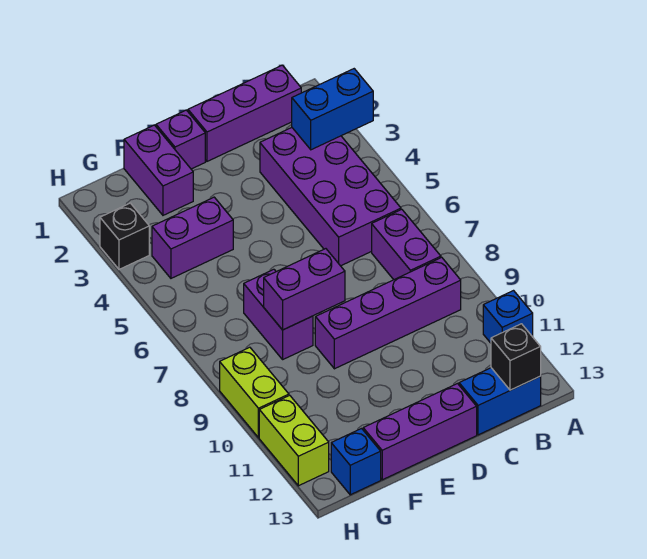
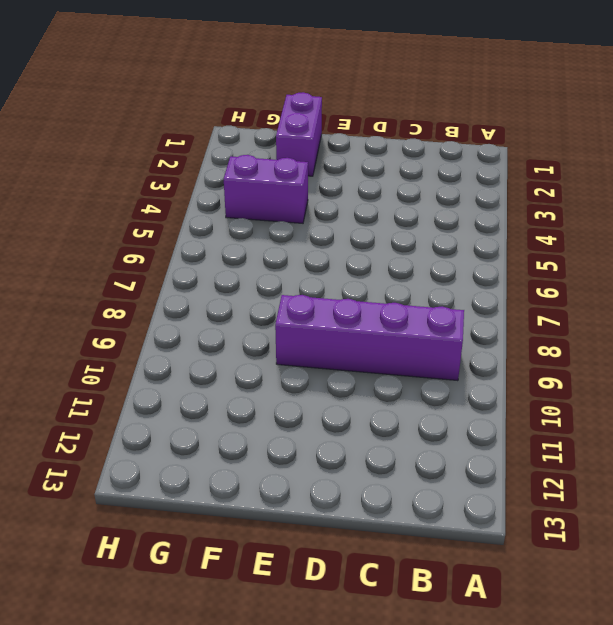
none -> blue 1x1 brick [483,291,533,343]
none -> purple 1x3 brick [188,65,301,161]
none -> purple 2x4 brick [260,128,401,266]

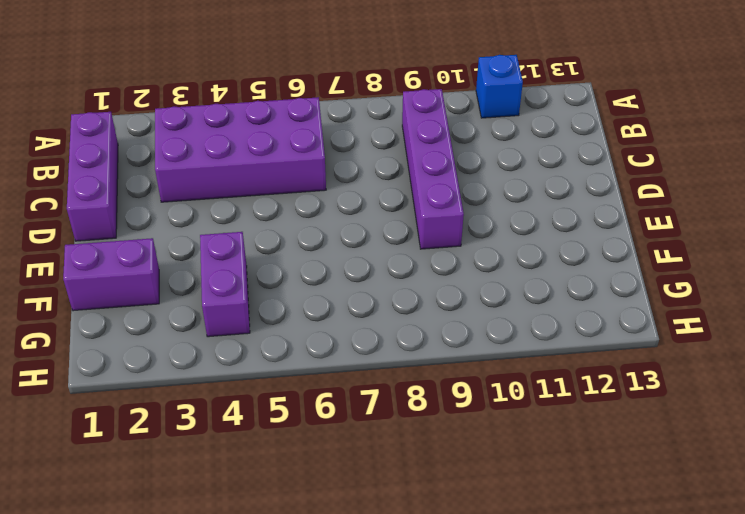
none -> purple 1x2 brick [372,209,441,280]
none -> blue 1x2 brick [459,368,541,435]
none -> purple 1x3 brick [363,384,477,480]

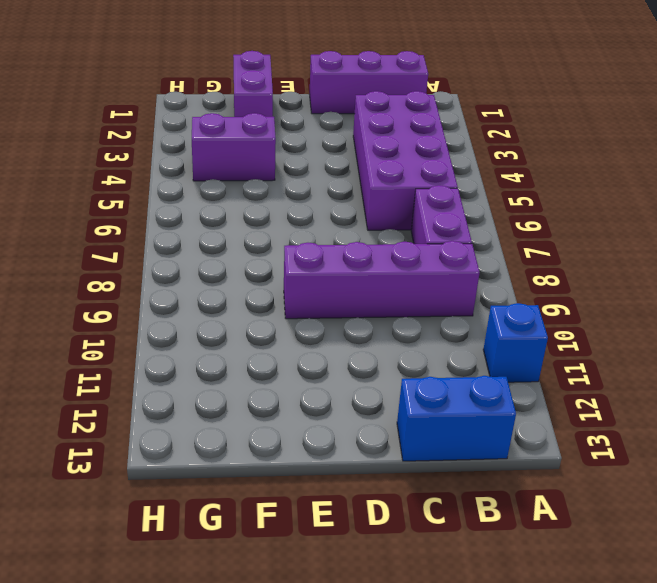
none -> purple 1x3 brick [363,384,477,480]
none -> purple 1x1 brick [156,110,205,169]
none -> purple 1x2 brick [244,269,313,359]

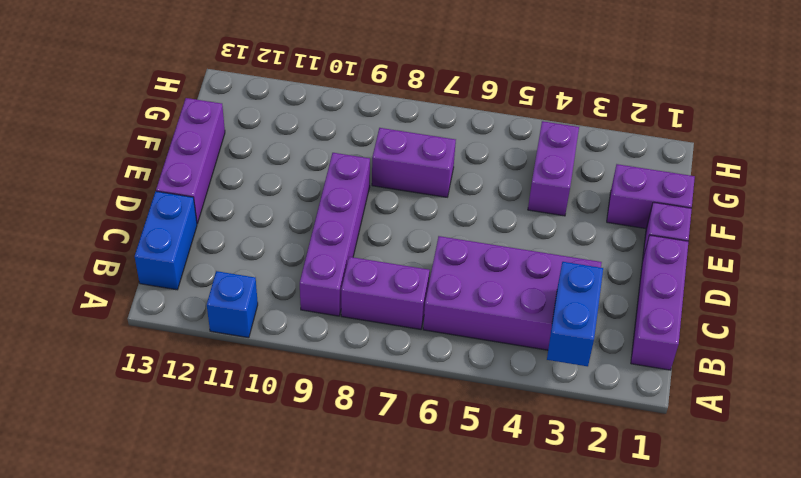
none -> blue 1x1 brick [331,429,381,495]
none -> black 1x1 brick [100,203,149,269]
none -> lime 1x2 brick [220,347,289,438]

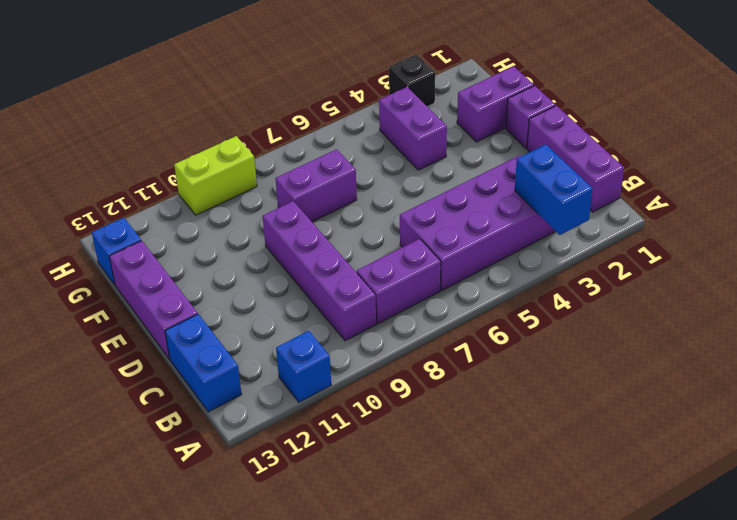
none -> lime 1x2 brick [259,395,329,486]
none -> black 1x1 brick [491,324,541,390]
none -> purple 1x2 brick [264,249,345,330]

